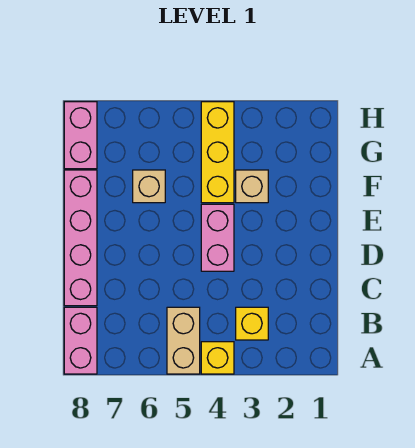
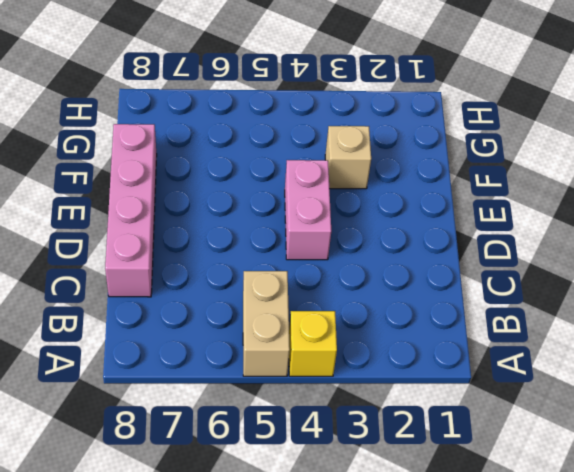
none -> pink 1x2 brick [64,307,97,374]
none -> yellow 1x1 brick [236,307,268,340]

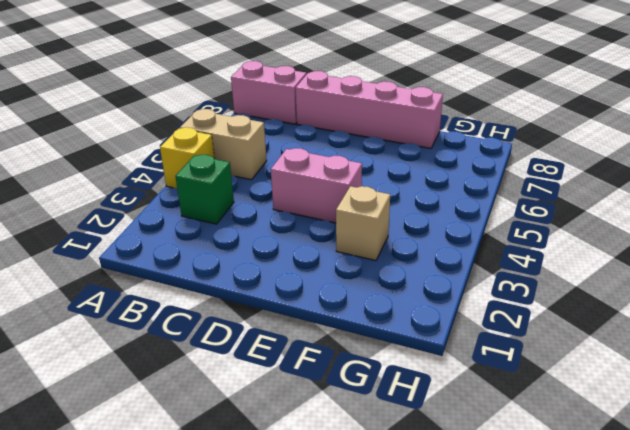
green 1x1 brick [175,155,234,224] -> yellow 1x1 brick [236,307,268,340]
none -> yellow 1x3 brick [201,102,234,203]
none -> tan 1x1 brick [133,170,165,203]

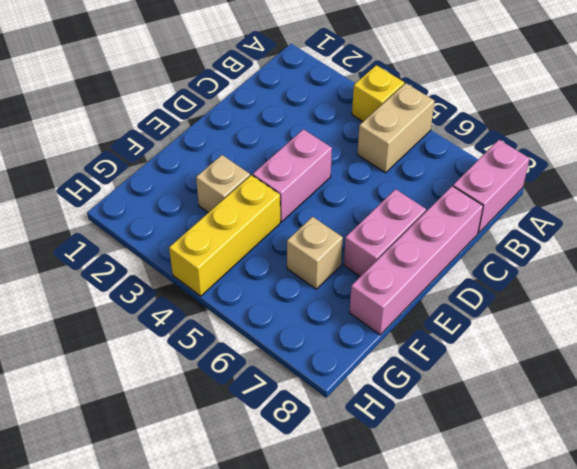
pink 1x2 brick [344,189,426,276] -> pink 1x2 brick moved to [64,102,97,169]
none -> yellow 1x1 brick [236,307,268,340]

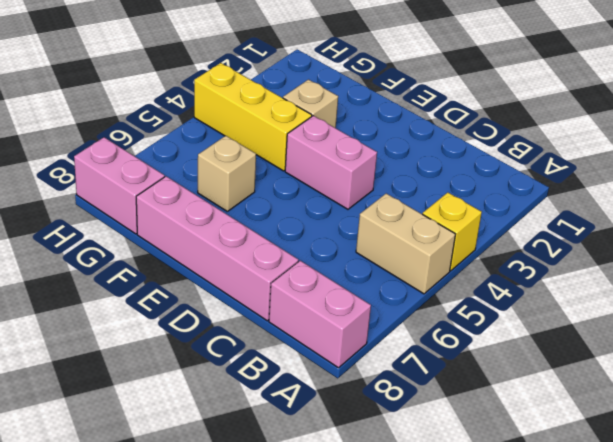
none -> yellow 1x1 brick [236,307,268,340]

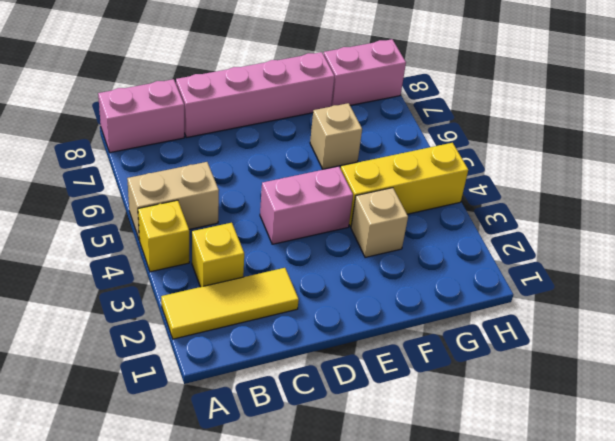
yellow 1x3 tile [161,268,299,339] -> none

